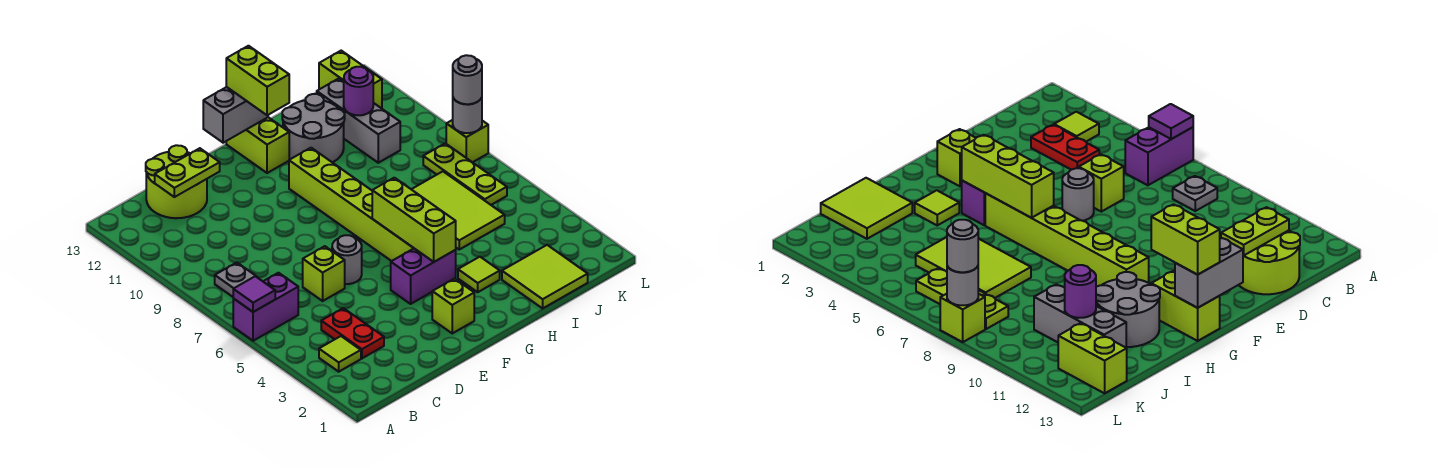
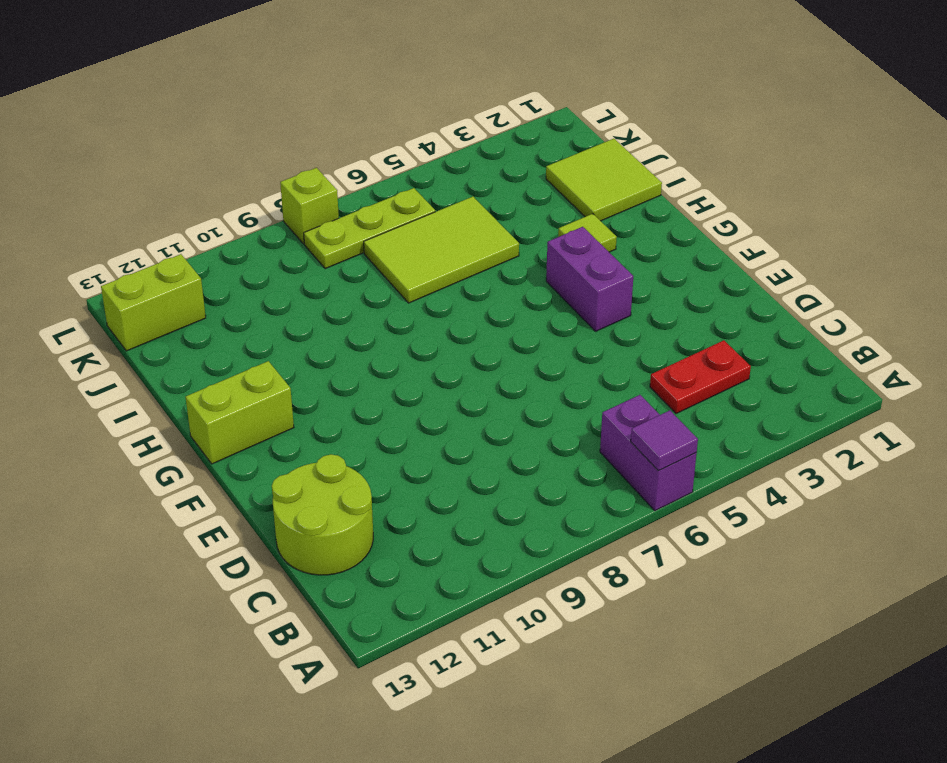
none -> lime 1x1 tile [319,336,361,372]
none -> grey 1x1 plate [215,263,255,297]
none -> lime 1x1 brick [303,246,345,301]

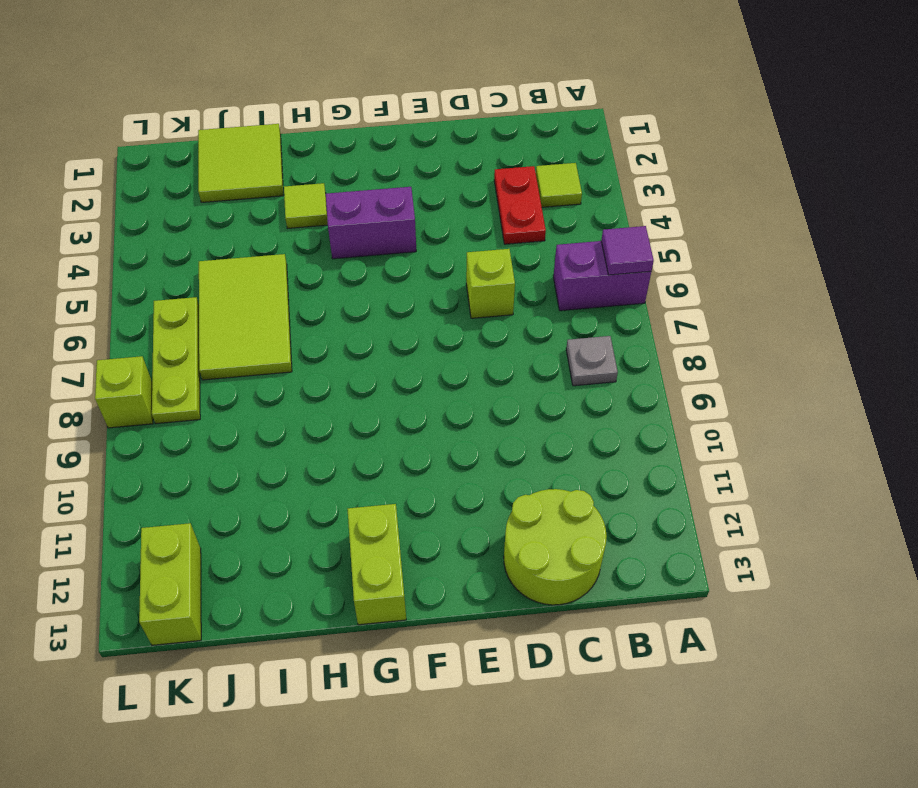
none -> grey 1x1 round brick [332,235,362,284]
none -> lime 1x1 brick [432,279,474,333]
none -> lime 1x6 brick [289,148,414,261]

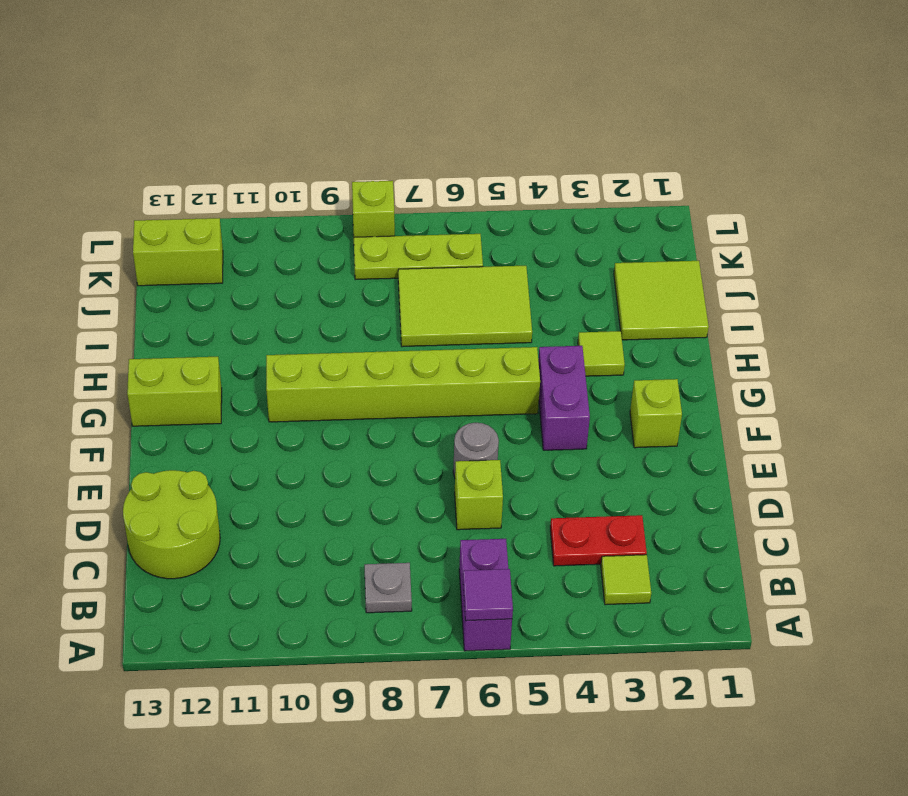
none -> grey 2x2 round brick [282,94,345,162]
none -> grey 1x3 brick [317,79,400,163]
none -> lime 1x2 plate [155,148,220,197]

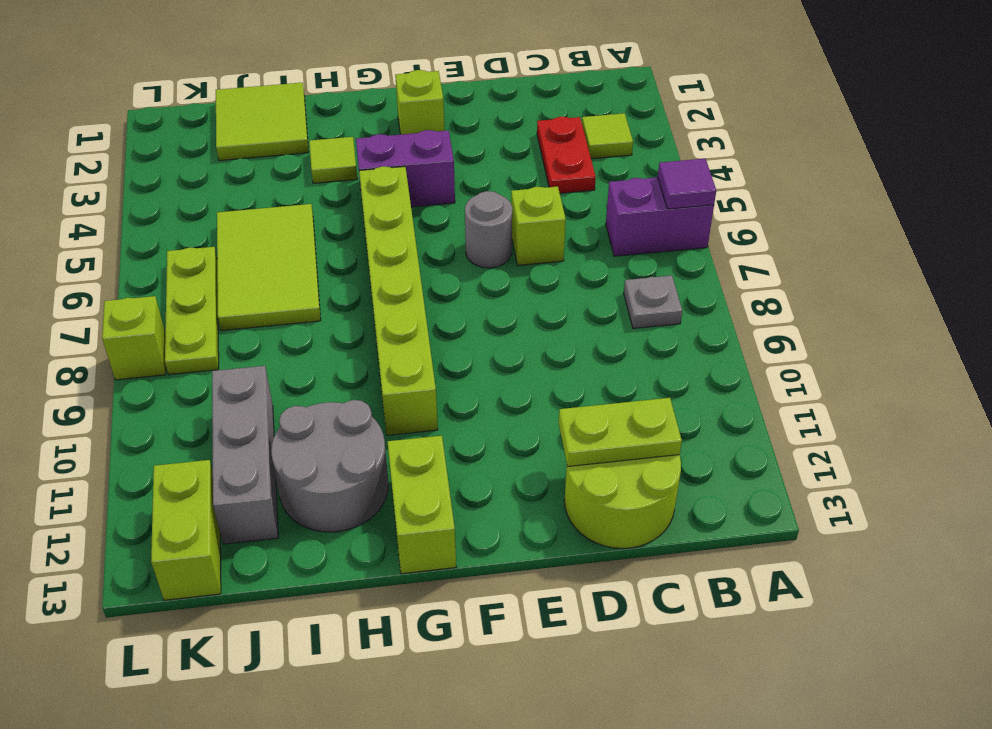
none -> grey 1x2 brick [203,87,268,143]
none -> lime 1x3 brick [372,178,456,262]
none -> purple 1x1 round brick [344,67,373,115]

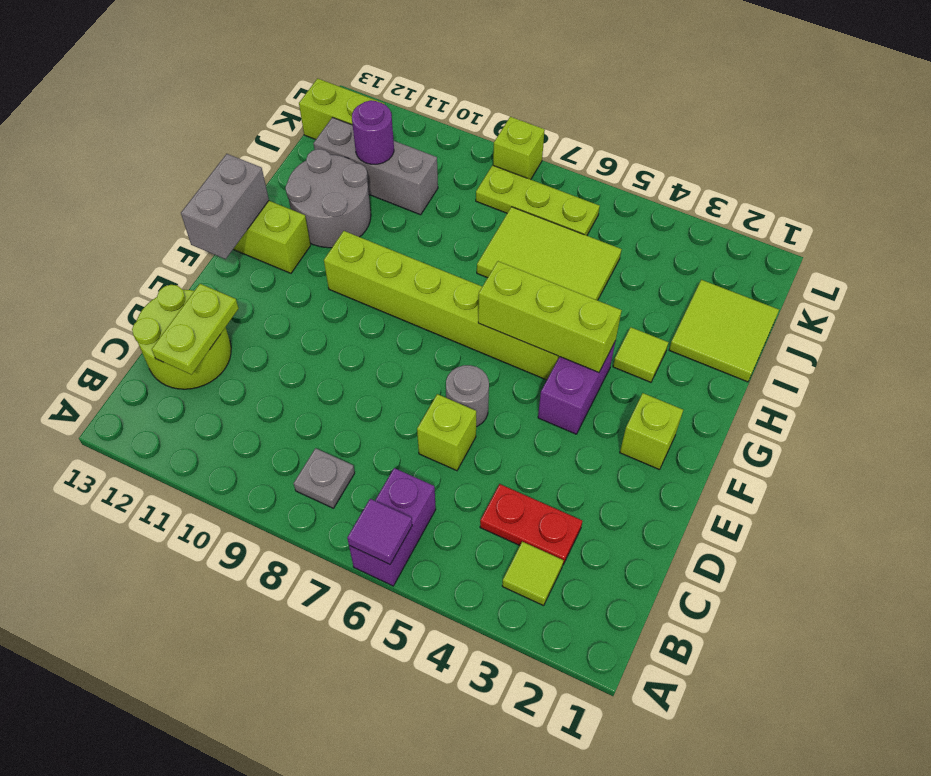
none -> grey 1x1 round brick [453,98,482,133]
none -> lime 1x2 brick [226,46,289,115]
none -> grey 1x1 round brick [453,55,482,104]

